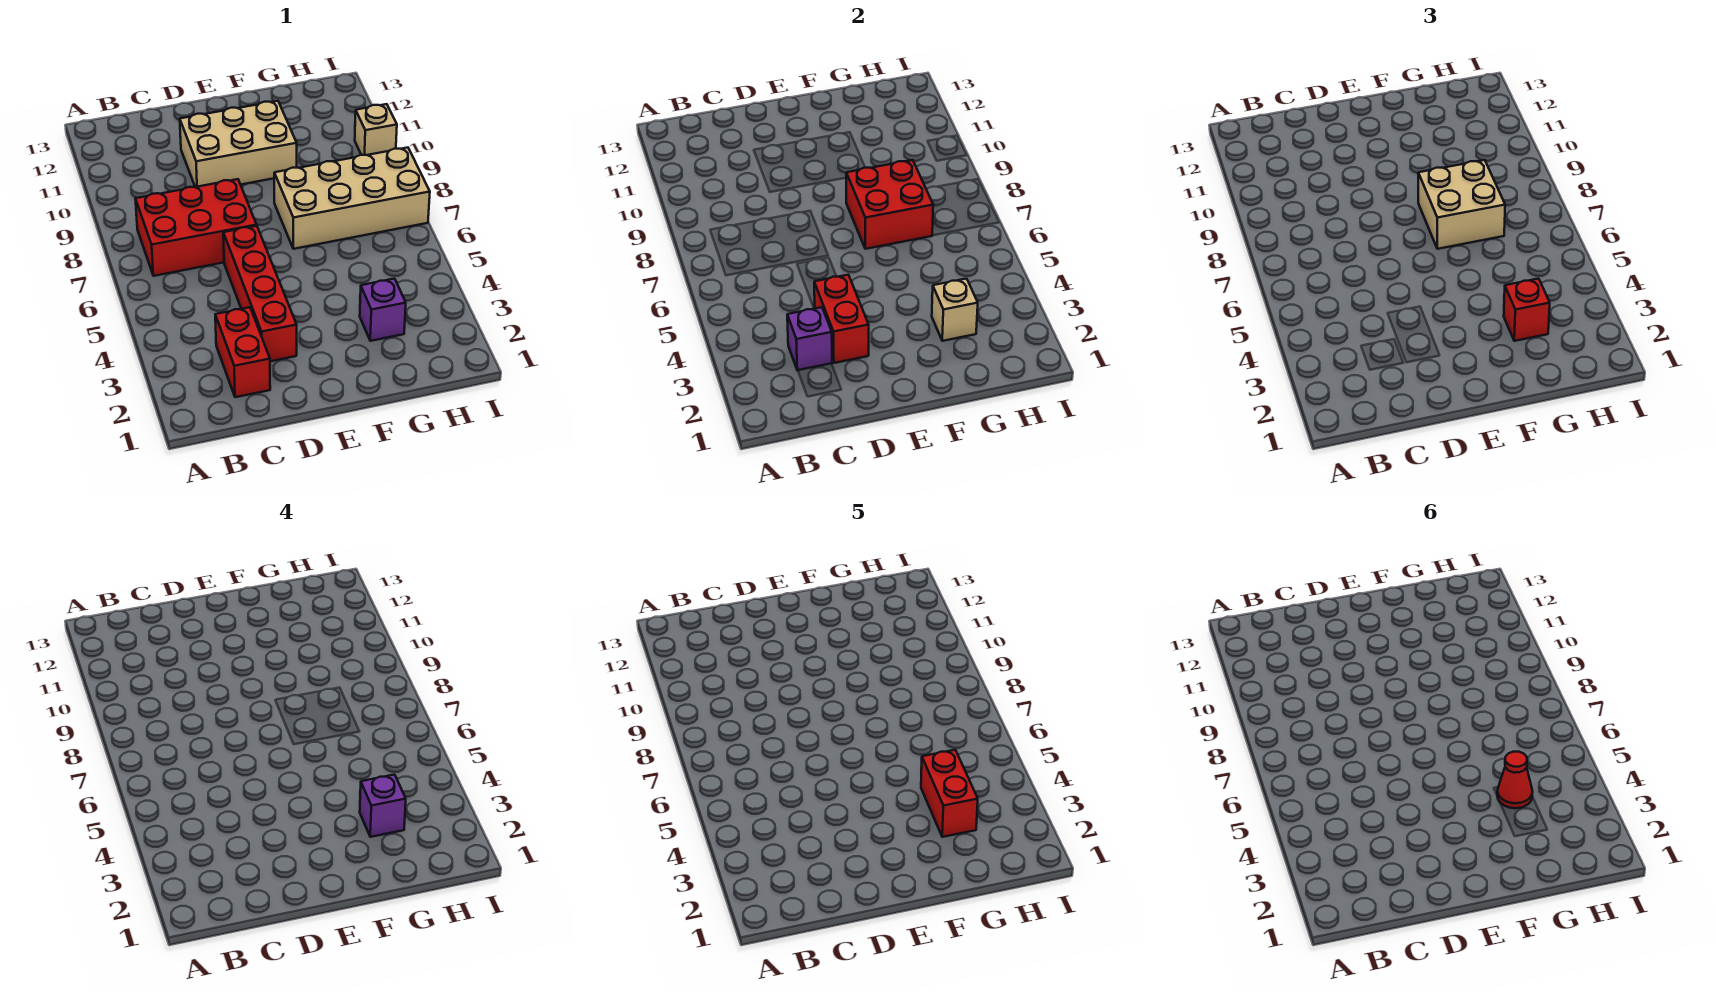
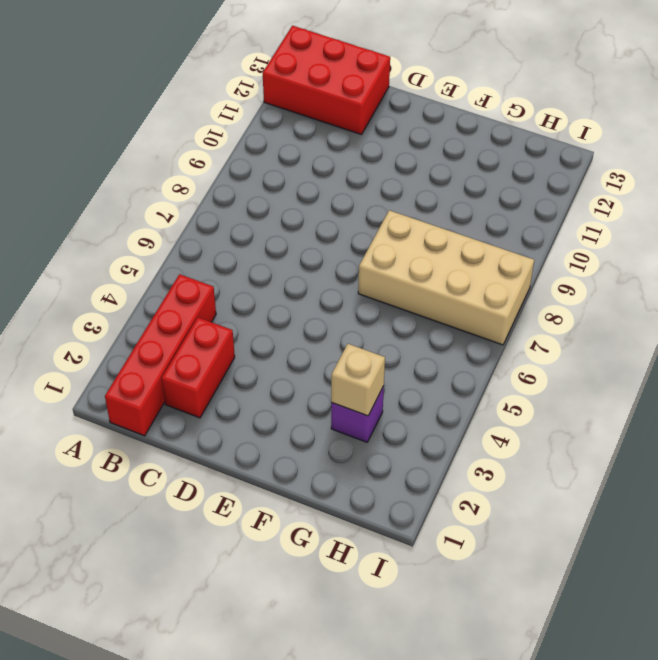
red 2x3 brick [263,26,390,135] -> red 2x3 brick moved to [136,179,257,276]
red 1x4 brick [105,274,216,436] -> red 1x4 brick moved to [223,226,297,361]
none -> tan 2x3 brick [180,101,297,187]
none -> tan 1x1 brick [355,104,397,155]
none -> purple 1x1 brick [787,307,832,370]

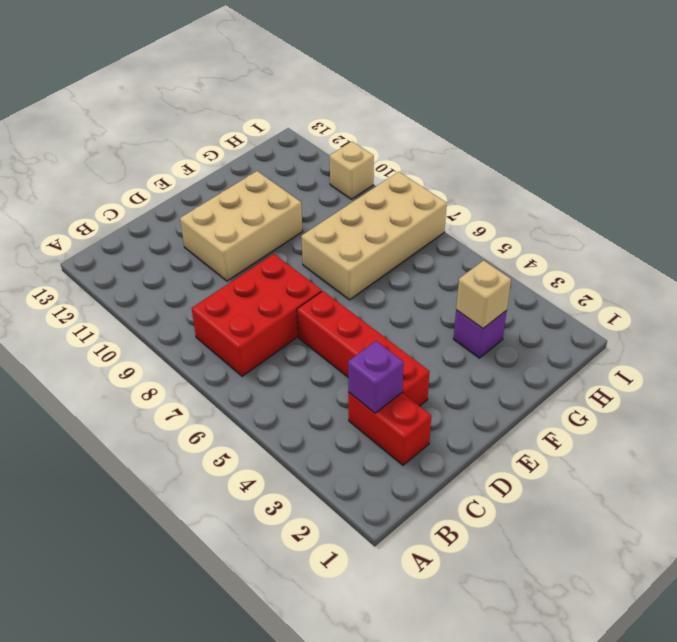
none -> red 1x2 brick [814,275,869,363]
none -> red 2x2 brick [846,160,933,249]
none -> tan 2x2 brick [1418,160,1505,249]

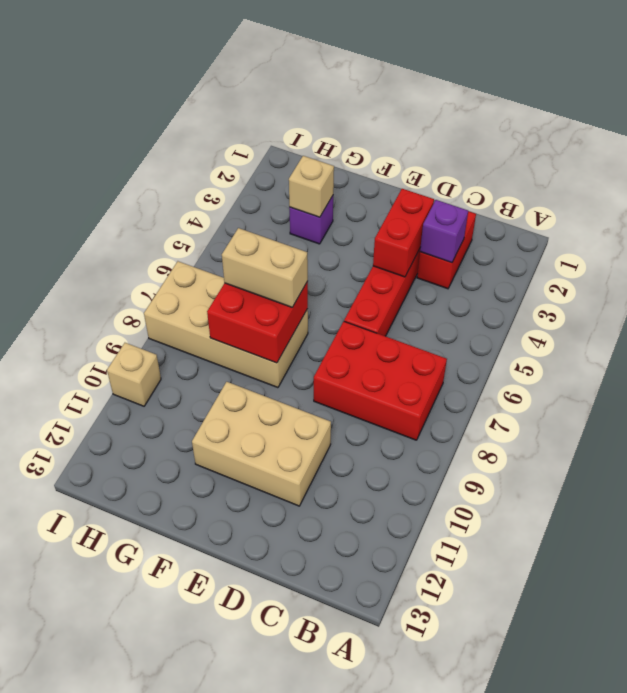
tan 1x2 brick [222,228,308,307] -> tan 2x2 brick [1418,160,1505,249]
none -> red 1x1 brick [1504,279,1550,341]
none -> purple 1x1 brick [360,775,406,837]
none -> red 1x2 brick [921,750,978,837]

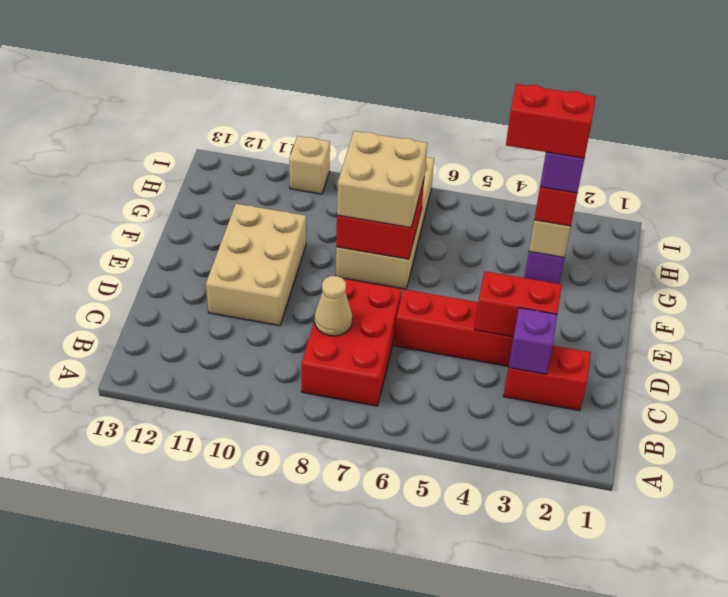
tan 1x1 cone [315,276,352,336] -> none
none -> red 1x1 cone [1497,752,1533,808]

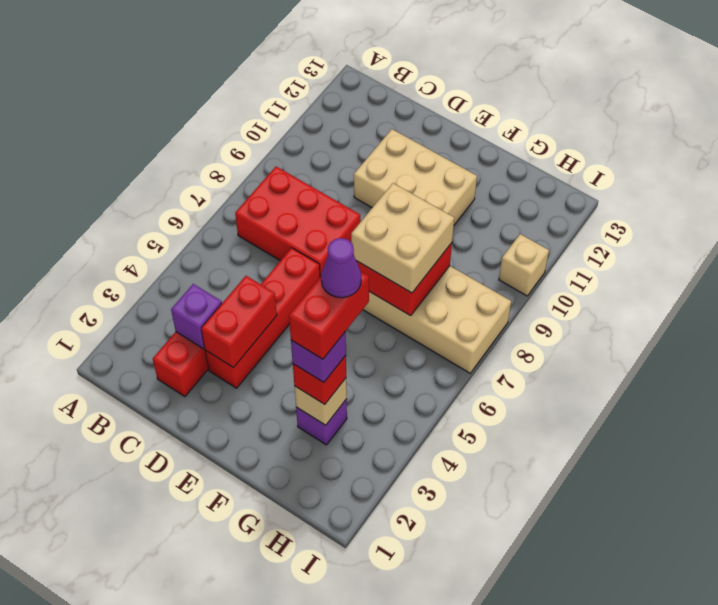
purple 1x1 cone [321,238,361,298] -> red 1x1 cone [1497,752,1533,808]

